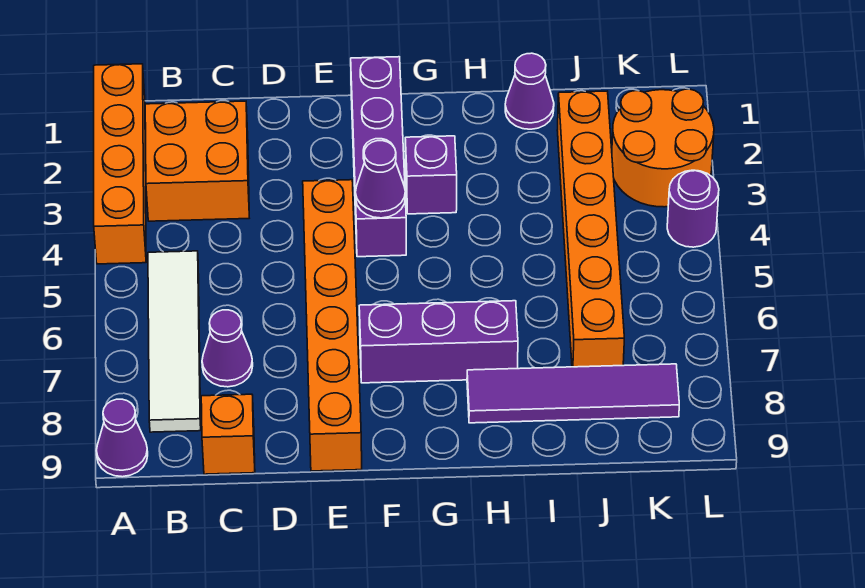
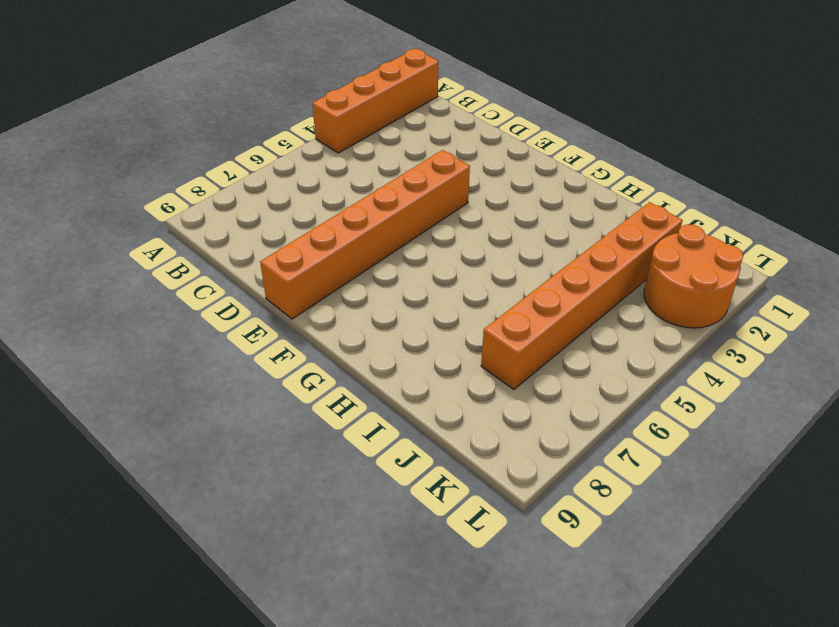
none -> purple 1x1 cone [96,399,148,477]
none -> orange 2x2 brick [145,101,249,221]
none -> white 1x4 tile [148,251,201,432]

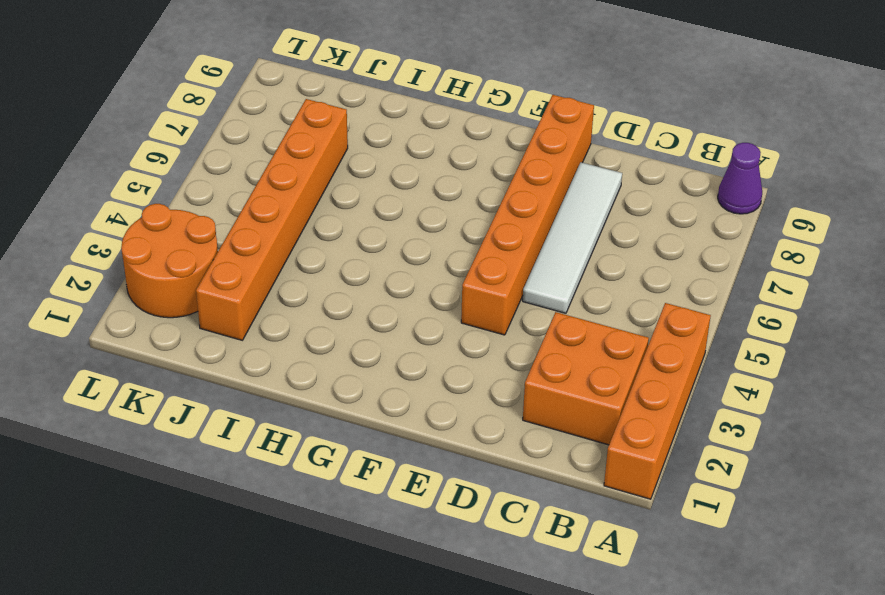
white 1x4 tile [523,162,622,313] -> white 1x4 tile moved to [148,251,201,432]
none -> purple 1x1 cone [202,310,253,387]
none -> orange 1x1 brick [201,394,255,474]
none -> purple 1x4 brick [351,57,406,257]

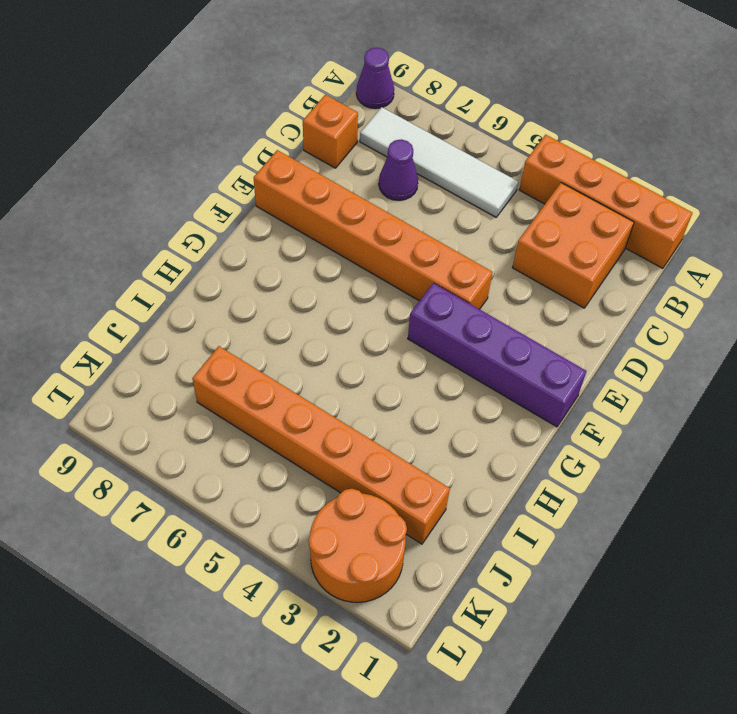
none -> purple 1x3 brick [359,301,518,383]
none -> purple 1x1 brick [405,136,457,214]
none -> purple 1x4 tile [467,364,679,423]

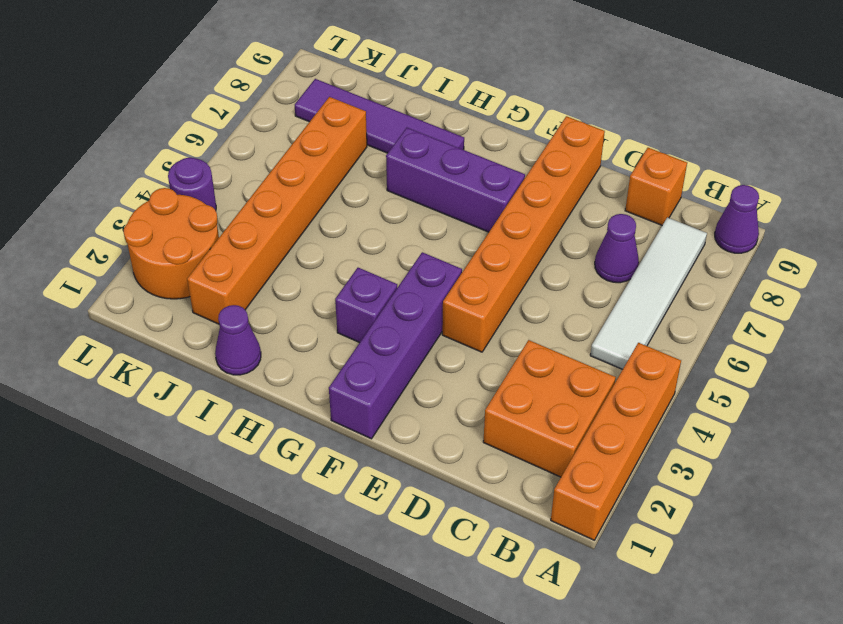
none -> purple 1x1 cone [356,141,405,218]

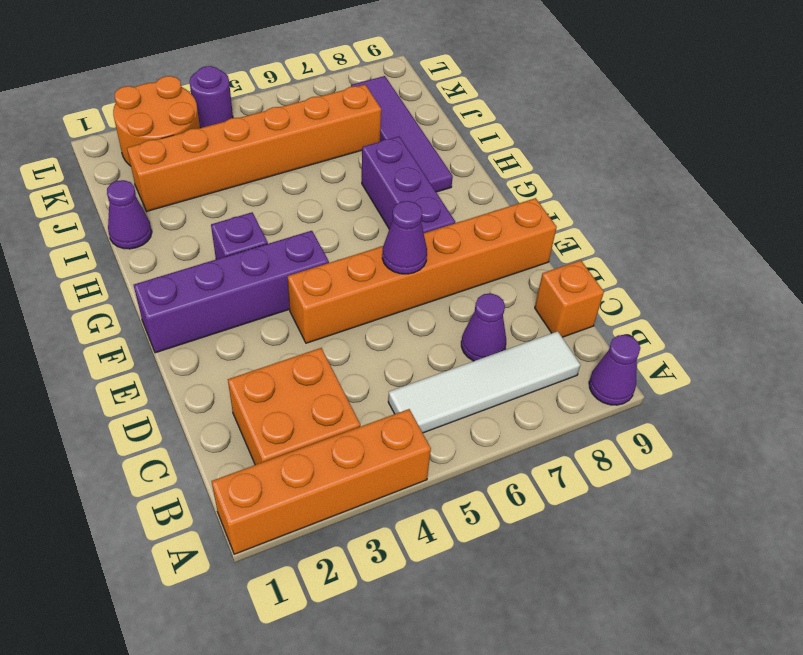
purple 1x1 cone [382,201,427,274] -> purple 1x1 cone moved to [356,141,405,218]

